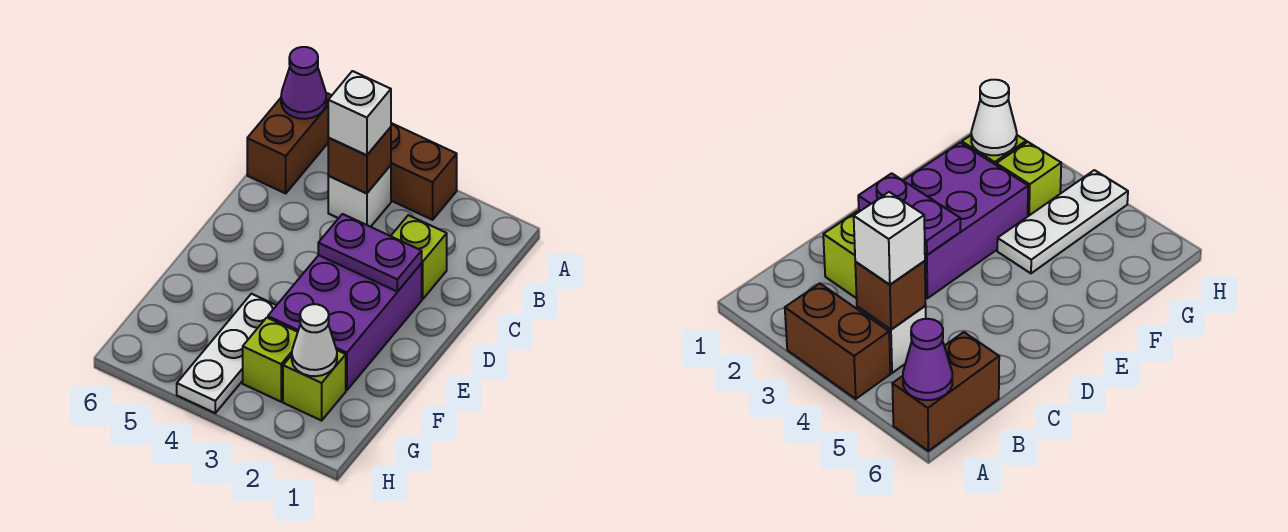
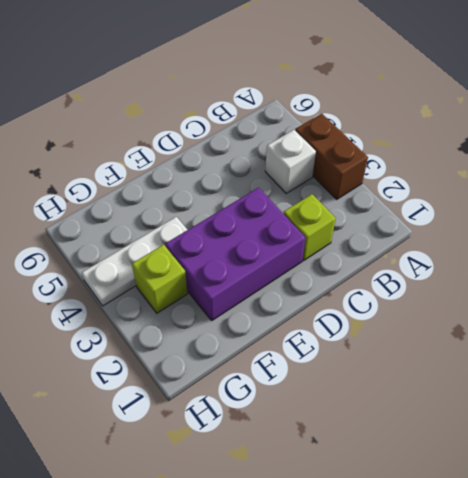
none -> brown 1x2 brick [247,93,332,193]
none -> lime 1x1 brick [283,350,346,421]
none -> purple 1x1 cone [281,47,326,119]

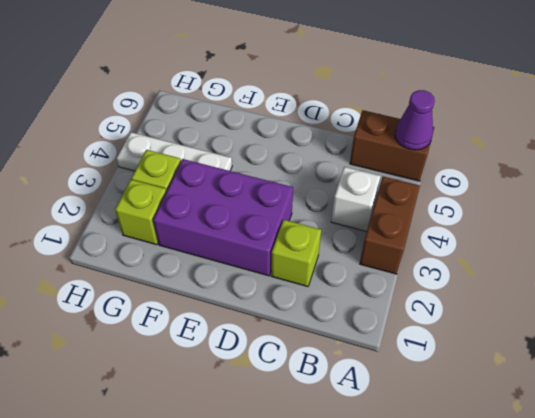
none -> brown 1x1 brick [328,127,391,193]
none -> purple 1x2 plate [318,214,422,292]
none -> white 1x1 cone [292,304,337,376]

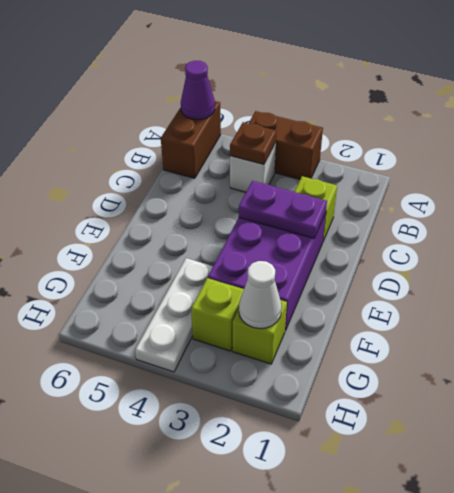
brown 1x1 plate [230,122,277,165] -> brown 1x1 brick [328,127,391,193]
none -> white 1x1 brick [328,71,391,155]

